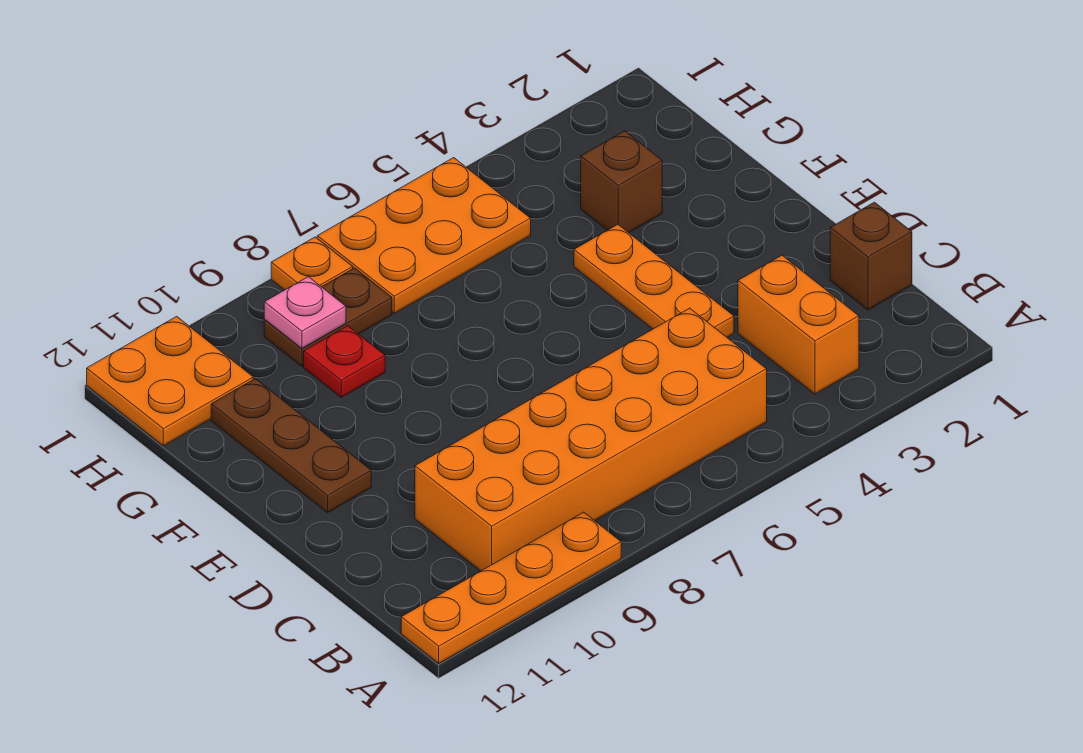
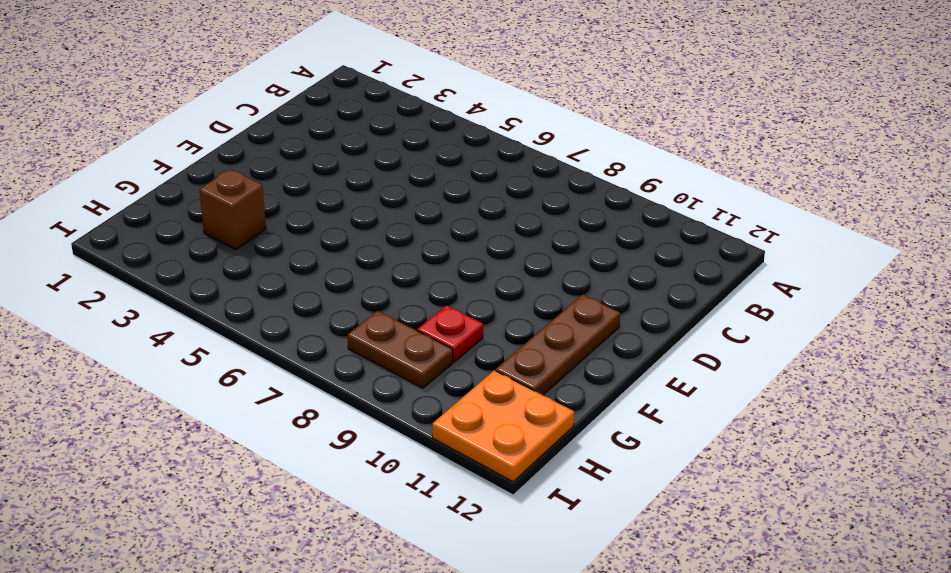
none -> orange 1x4 plate [401,512,621,663]
none -> orange 1x2 brick [738,255,859,394]
none -> orange 2x6 brick [415,308,767,571]

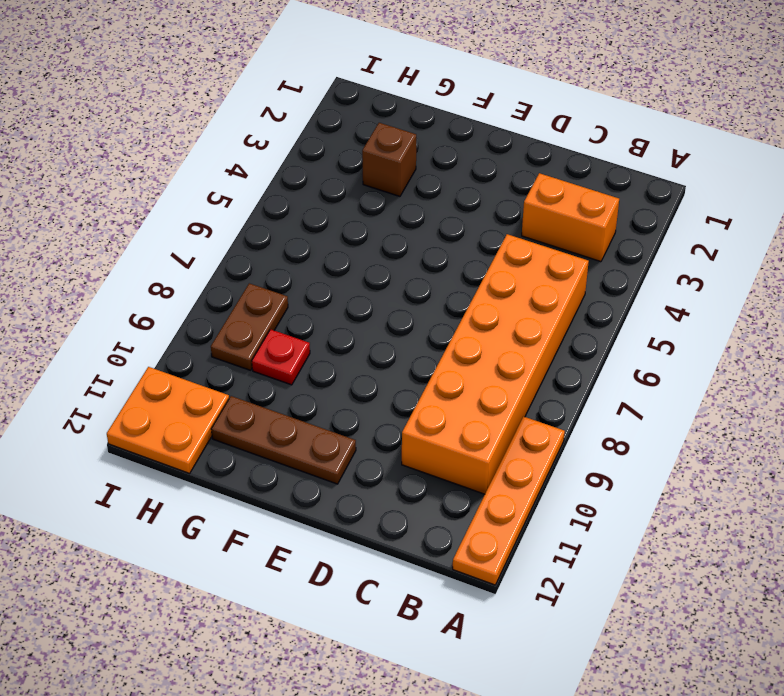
none -> brown 1x1 brick [830,202,912,310]
none -> orange 1x3 plate [574,224,734,337]
none -> orange 2x3 plate [317,158,531,313]

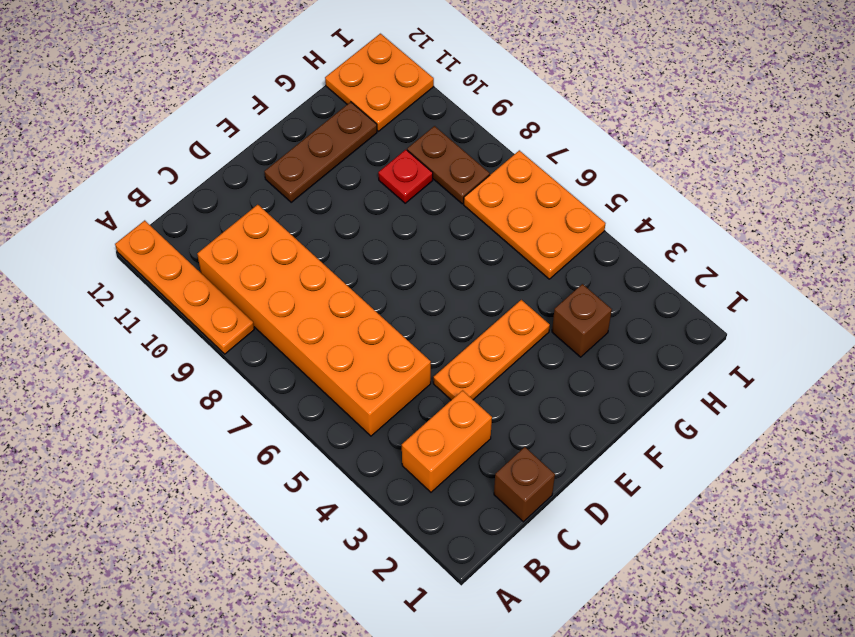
none -> orange 1x1 plate [271,237,353,290]
none -> pink 1x1 plate [264,277,346,348]

